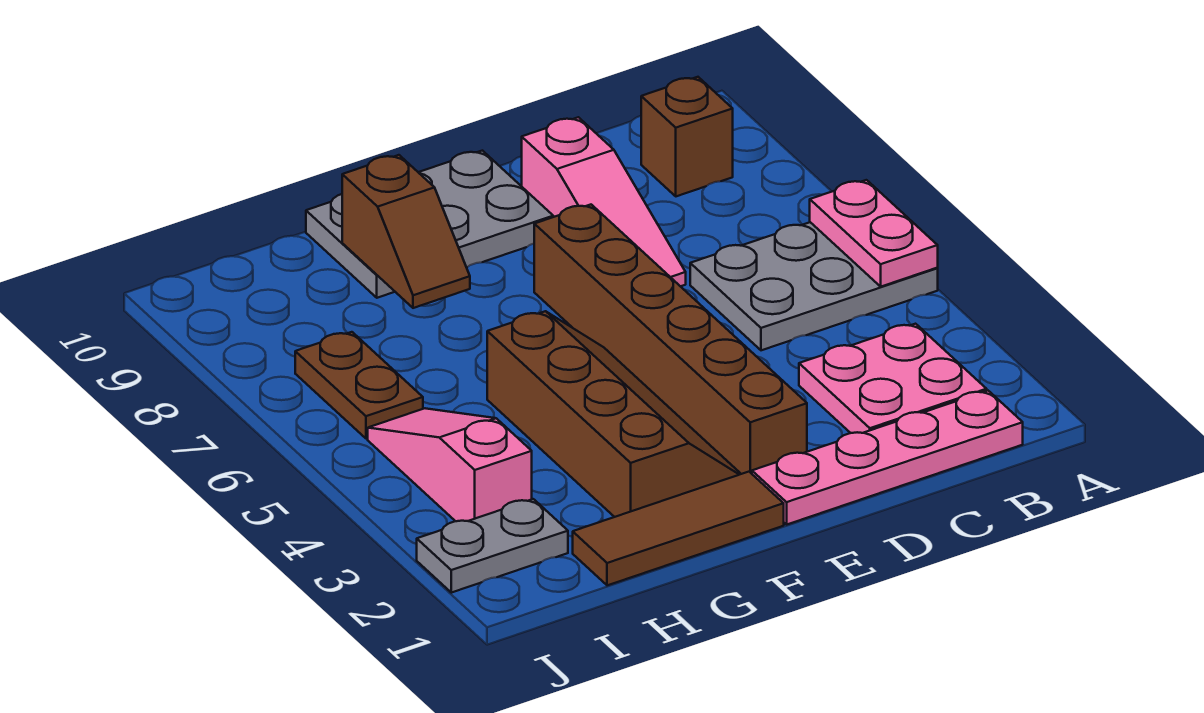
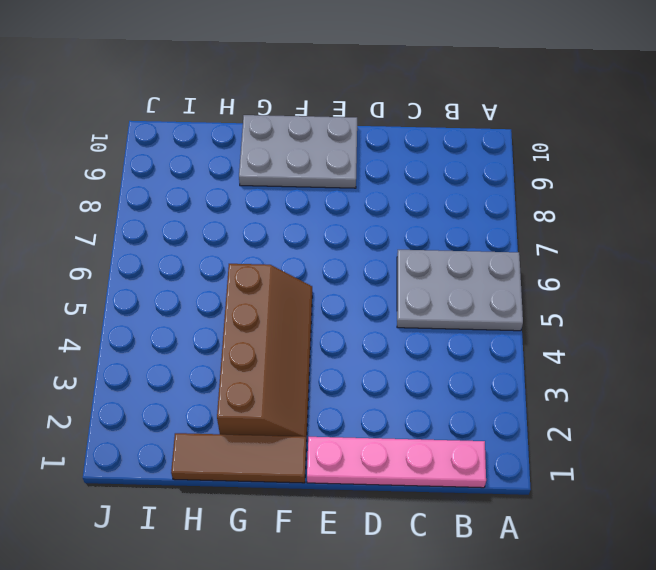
none -> pink 2x2 plate [799,324,987,433]
none -> brown 1x1 brick [641,77,733,196]
none -> pink 1x3 slope [522,117,686,286]

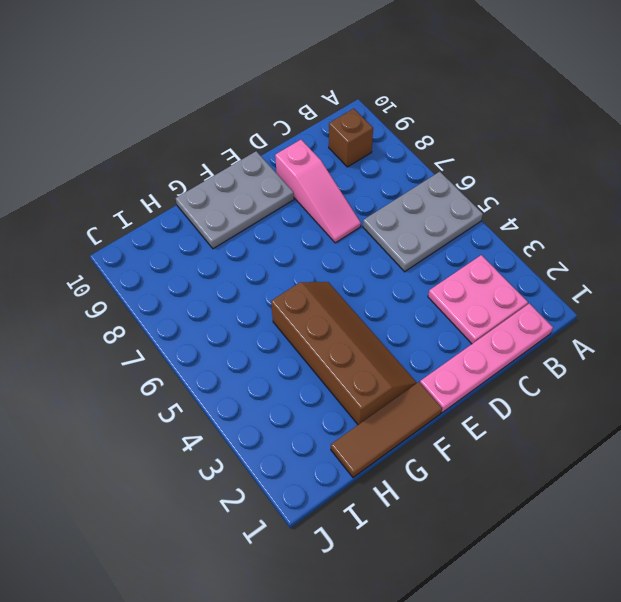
none -> brown 1x6 brick [534,205,807,474]
none -> grey 1x2 plate [417,499,568,593]
none -> pink 1x3 slope [368,408,532,521]

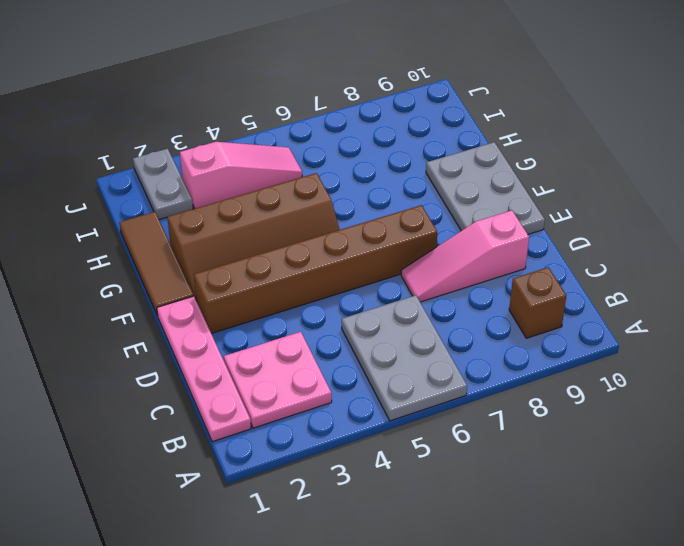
none -> brown 1x2 plate [295,332,423,439]
none -> pink 1x2 plate [810,180,938,287]
none -> brown 1x2 slope [342,155,470,308]

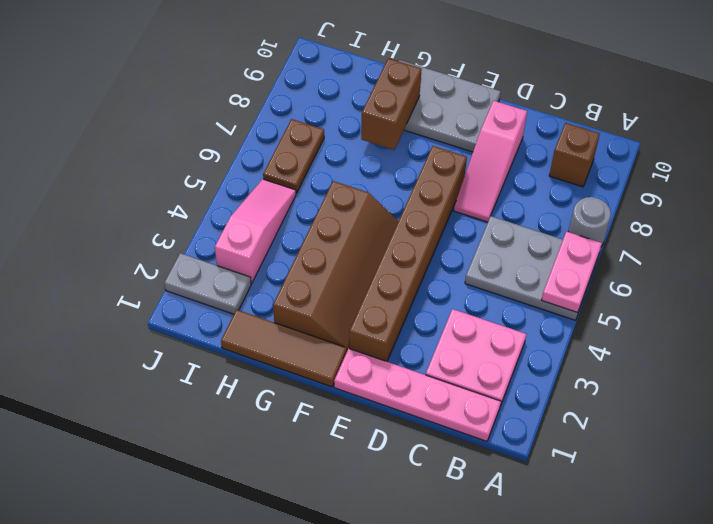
grey 1x1 round brick [568,197,611,247] -> none
brown 1x2 brick [361,58,422,150] -> brown 1x2 slope [342,155,470,308]

